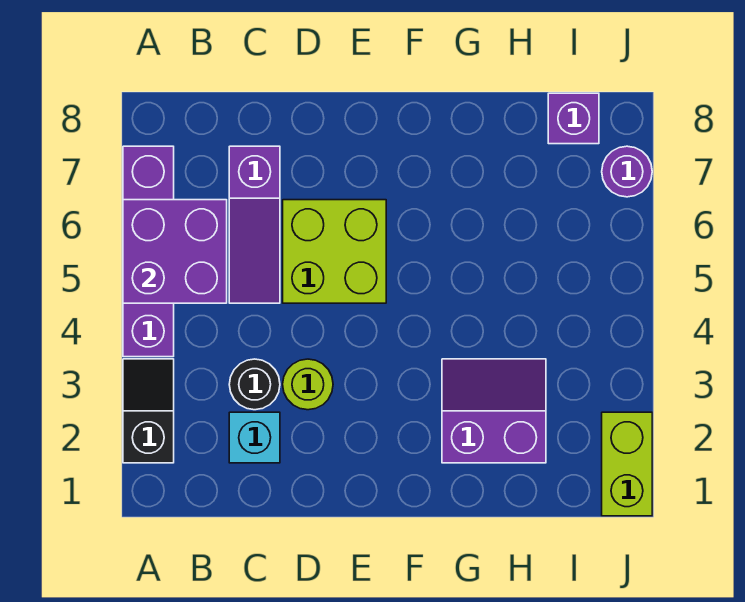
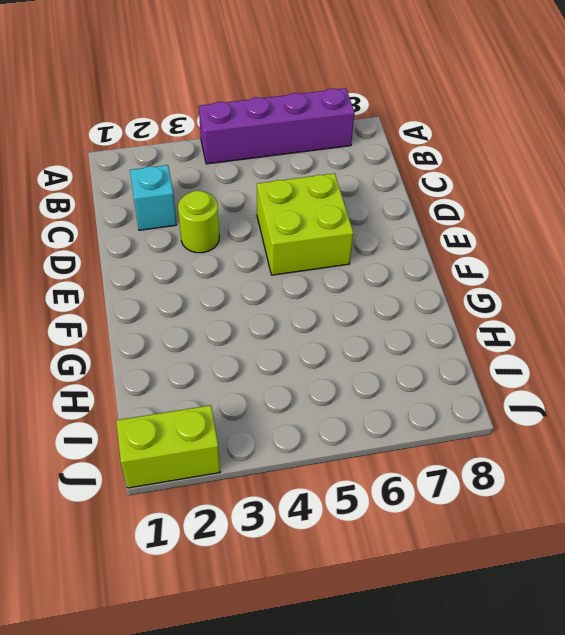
none -> black 1x2 slope [123,359,174,463]
none -> black 1x1 round brick [229,359,280,410]
none -> purple 1x3 slope [229,146,280,303]

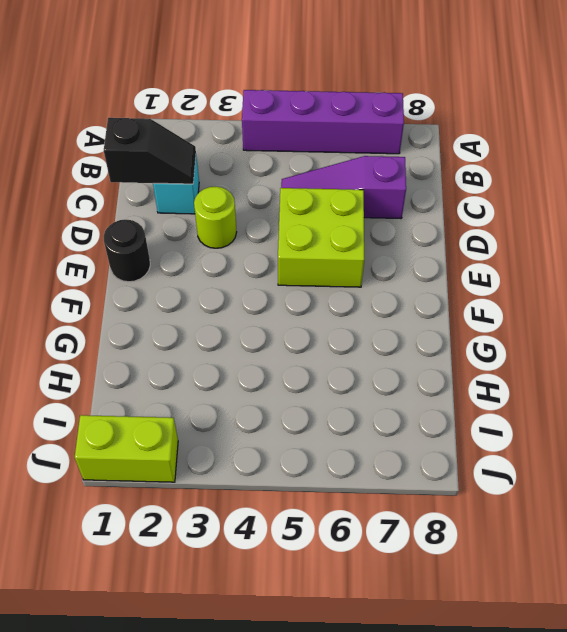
black 1x2 slope [104,118,196,184] -> black 1x2 slope moved to [123,359,174,463]
black 1x1 round brick [104,219,150,282] -> black 1x1 round brick moved to [229,359,280,410]
none -> purple 2x2 slope [442,359,546,463]
none -> purple 1x1 brick [548,93,599,144]
none -> purple 1x1 round brick [602,146,652,197]

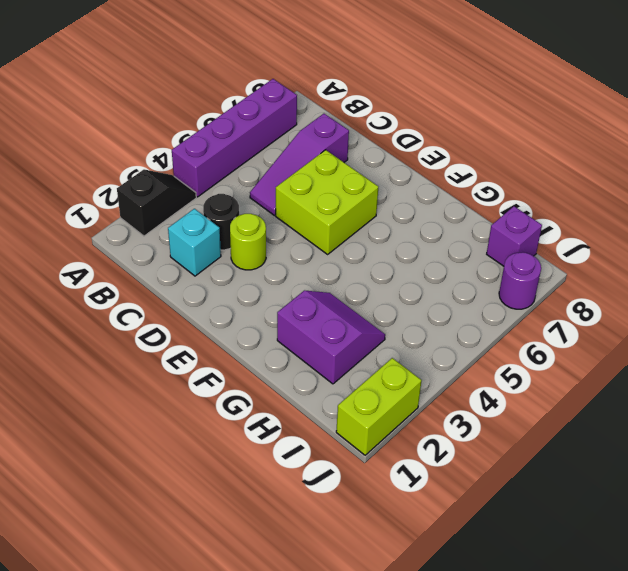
none -> purple 2x2 brick [123,200,227,303]

